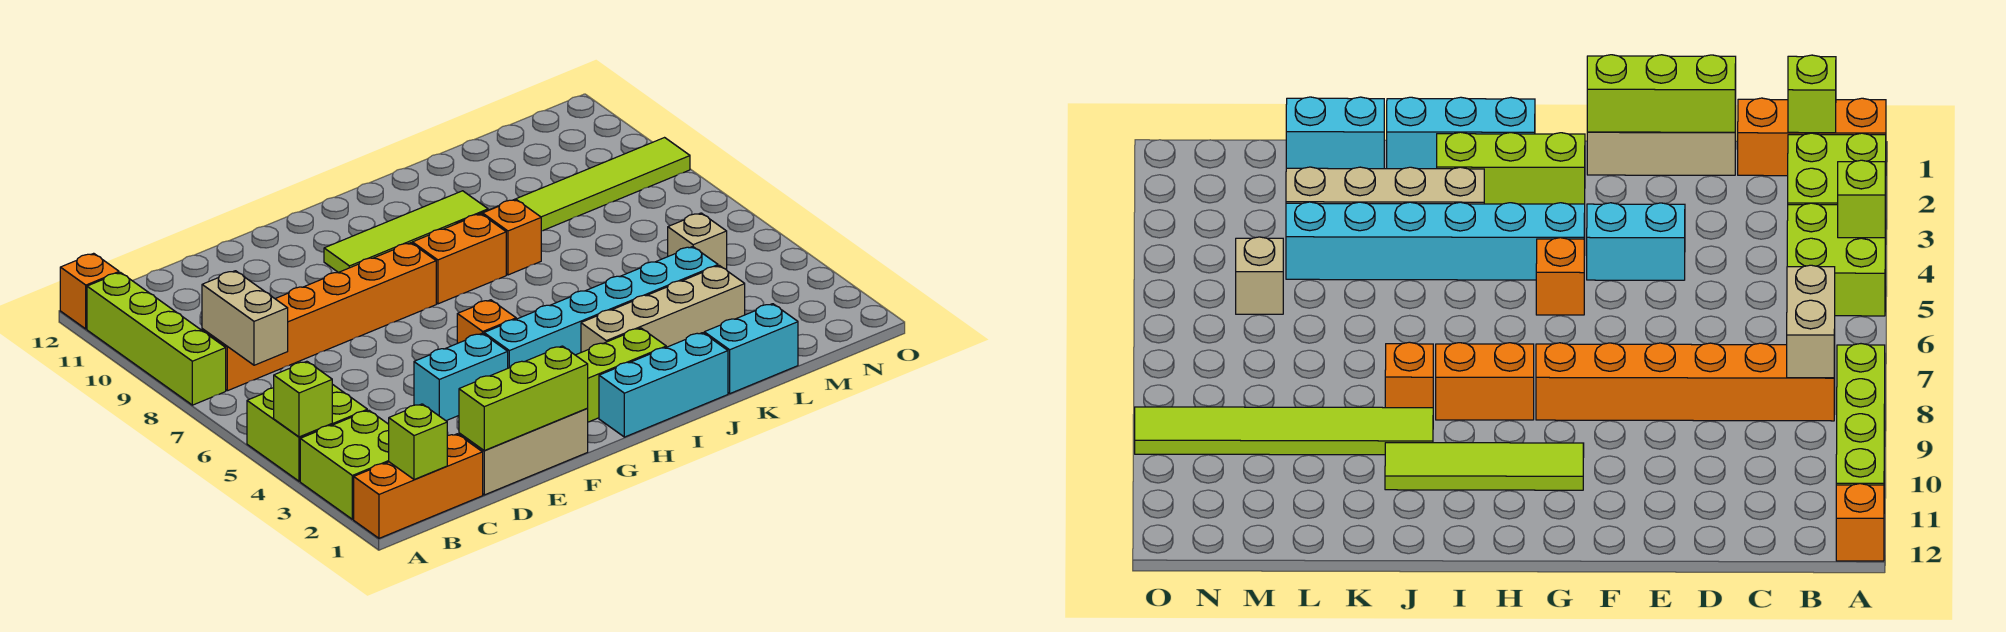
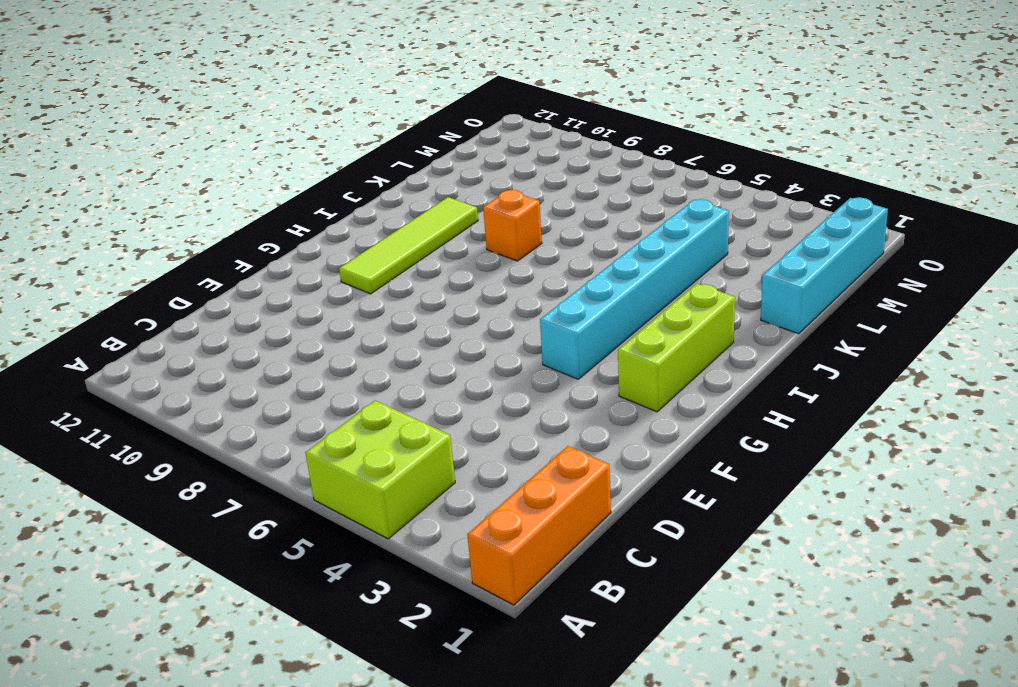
cyan 1x4 brick [761,197,888,334] -> cyan 1x2 brick [704,304,798,394]
none -> lime 2x2 brick [300,410,389,519]
none -> lime 1x4 brick [87,272,226,405]
none -> orange 1x1 brick [60,253,119,329]

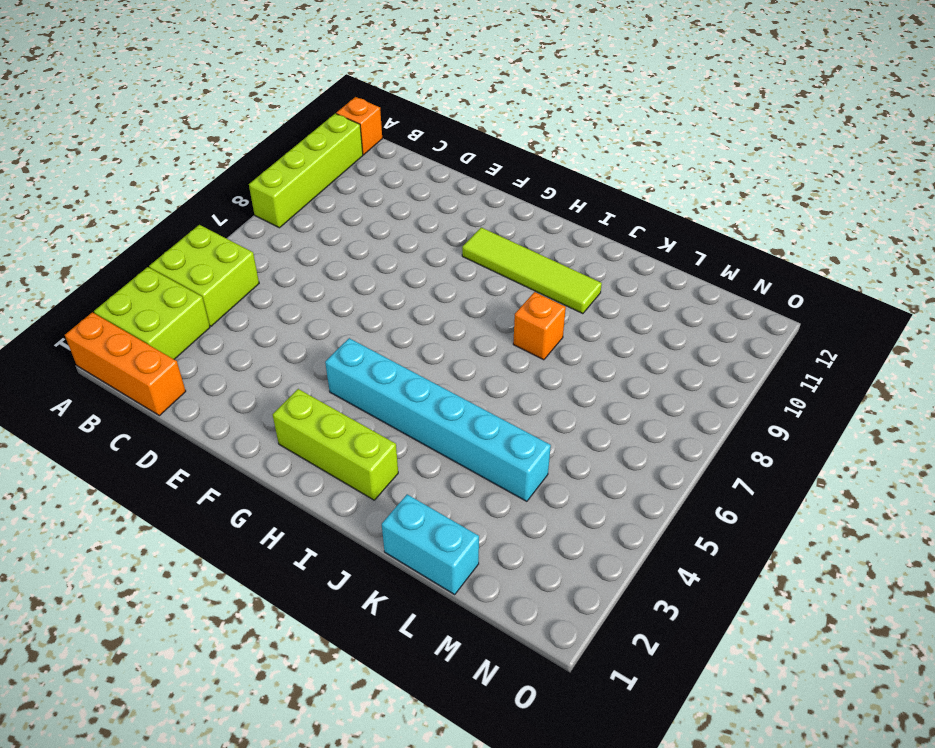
none -> orange 1x6 brick [202,243,436,391]
none -> tan 1x3 brick [459,409,588,495]
none -> cyan 1x2 brick [414,333,508,421]

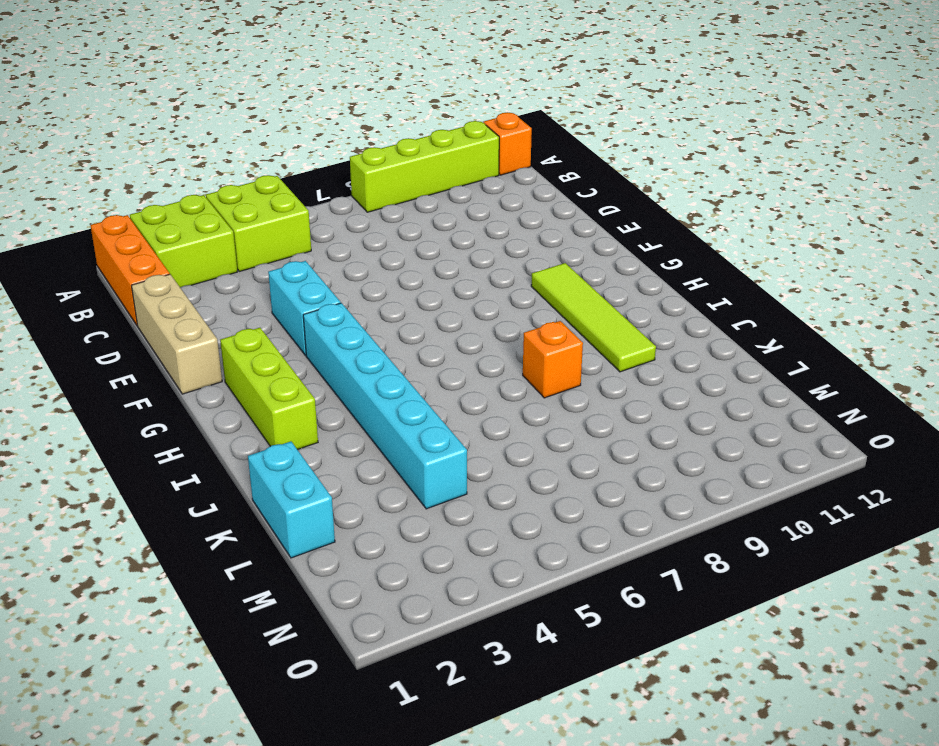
none -> orange 1x6 brick [202,243,436,391]
none -> orange 1x1 brick [457,300,516,343]
none -> cyan 1x3 brick [599,333,728,437]

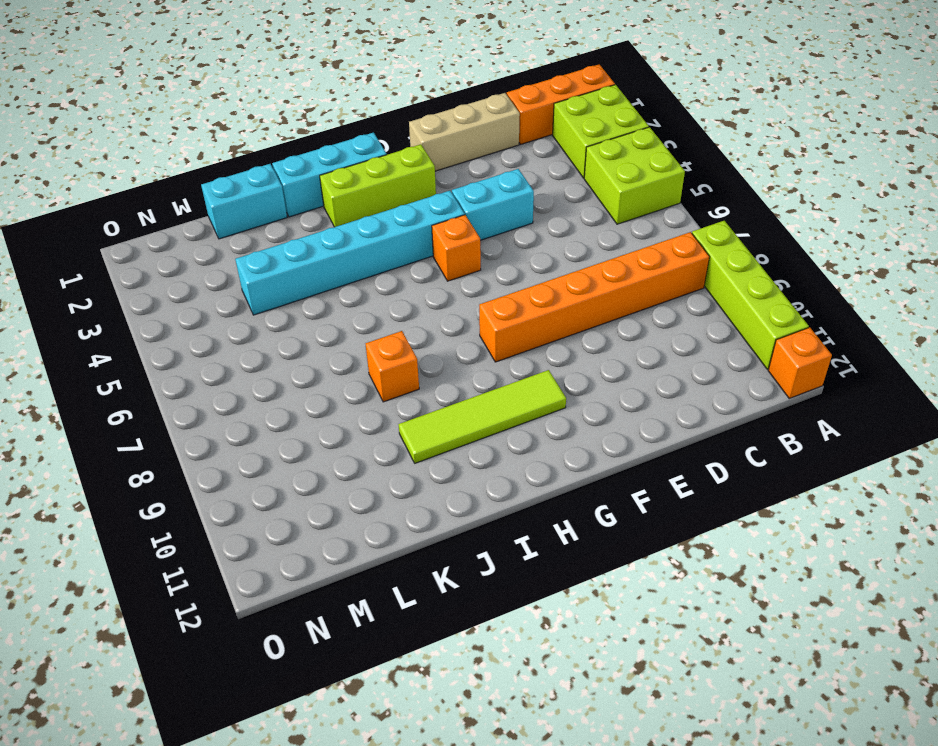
none -> orange 1x2 brick [412,214,506,304]
none -> tan 1x4 brick [581,266,745,352]
none -> lime 1x6 tile [456,138,690,231]

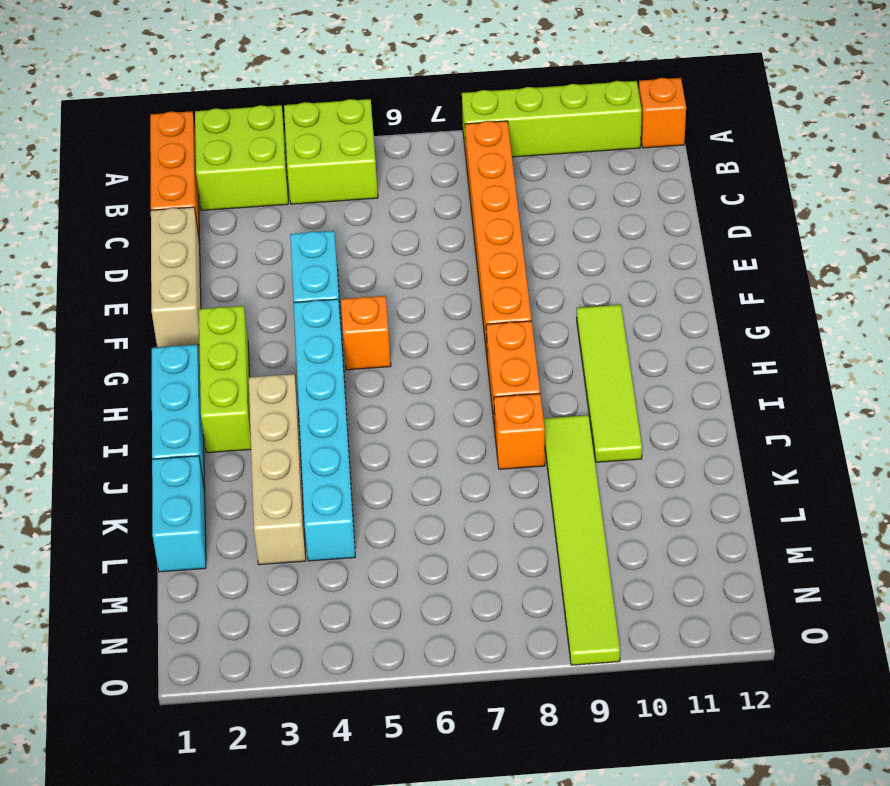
none -> tan 1x1 brick [668,213,727,270]
none -> lime 1x1 brick [274,361,332,437]
none -> lime 1x1 brick [389,404,447,480]

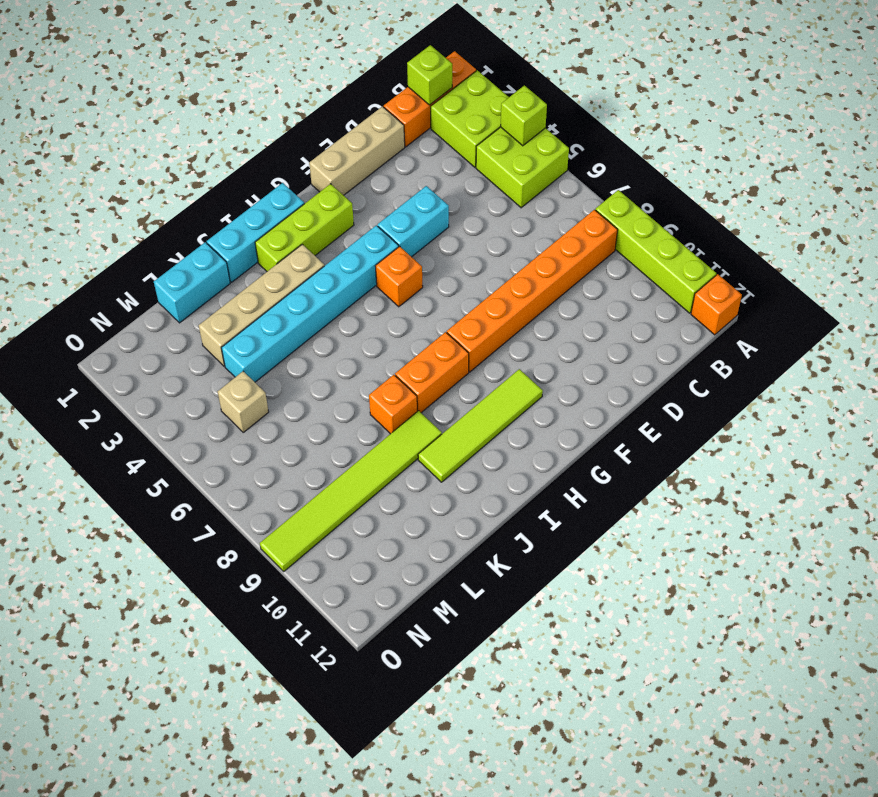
none -> tan 1x2 brick [202,271,288,365]
none -> lime 1x3 brick [459,346,588,450]

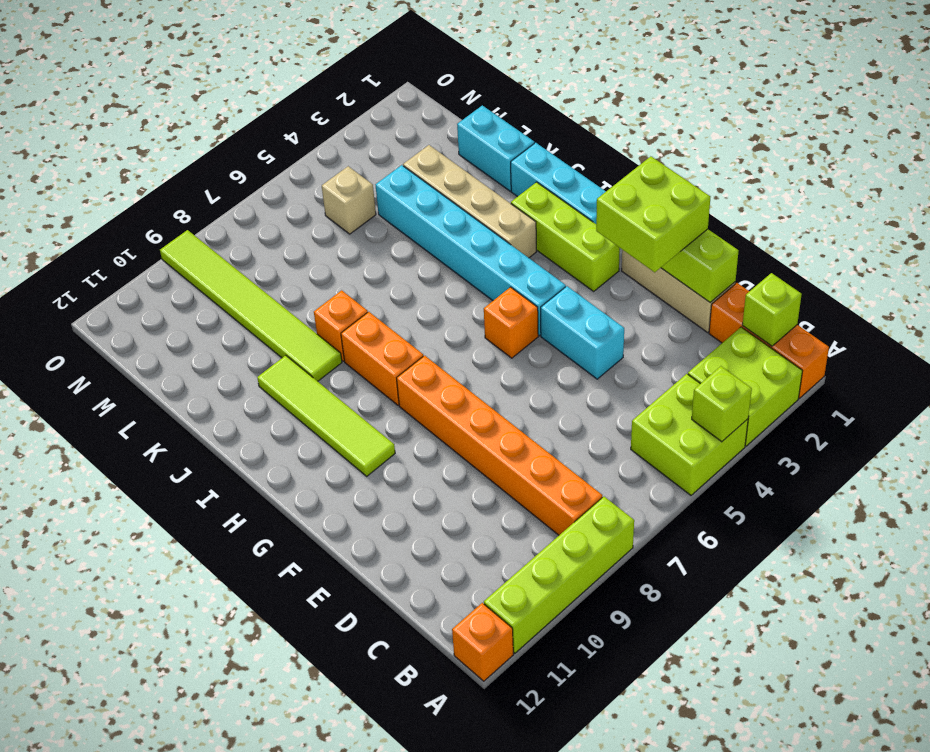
lime 2x2 brick [596,156,710,272] -> none
none -> tan 1x2 brick [202,271,288,365]

